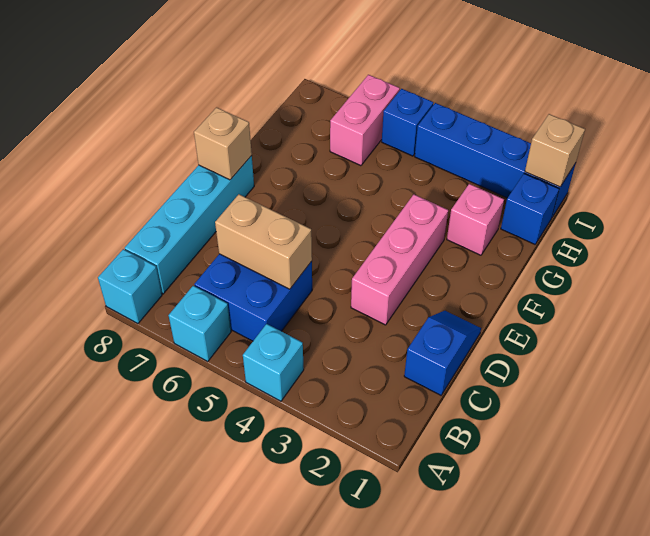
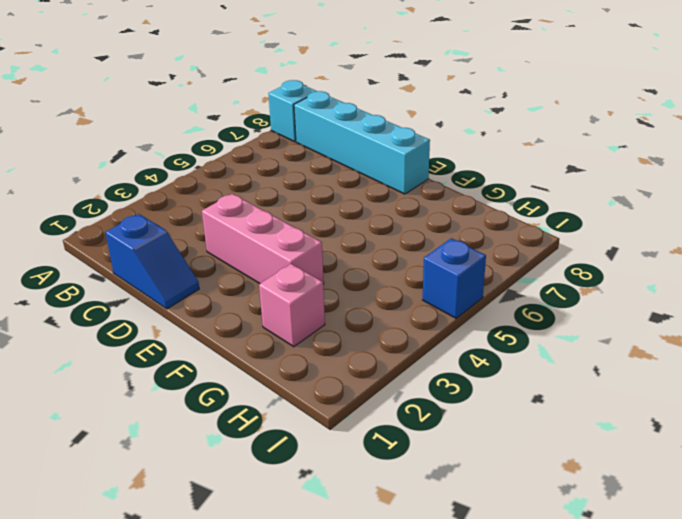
none -> cyan 1x1 brick [243,324,304,401]
none -> cyan 1x1 brick [169,286,231,362]
none -> blue 2x2 brick [194,254,312,341]

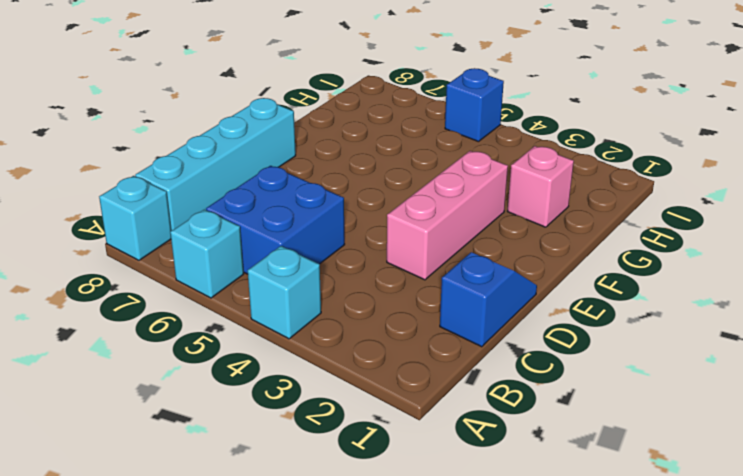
none -> blue 1x1 brick [501,174,559,244]
none -> pink 1x2 brick [330,75,400,166]
none -> blue 1x4 brick [415,103,576,217]

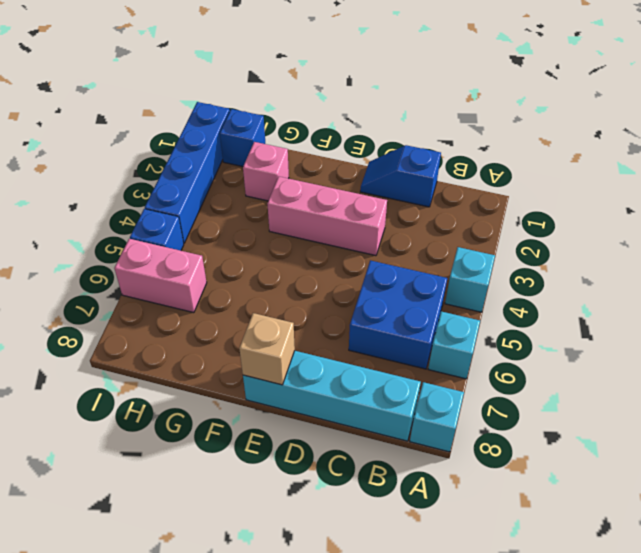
none -> tan 1x2 brick [215,194,312,289]
none -> tan 1x1 brick [525,114,585,187]

